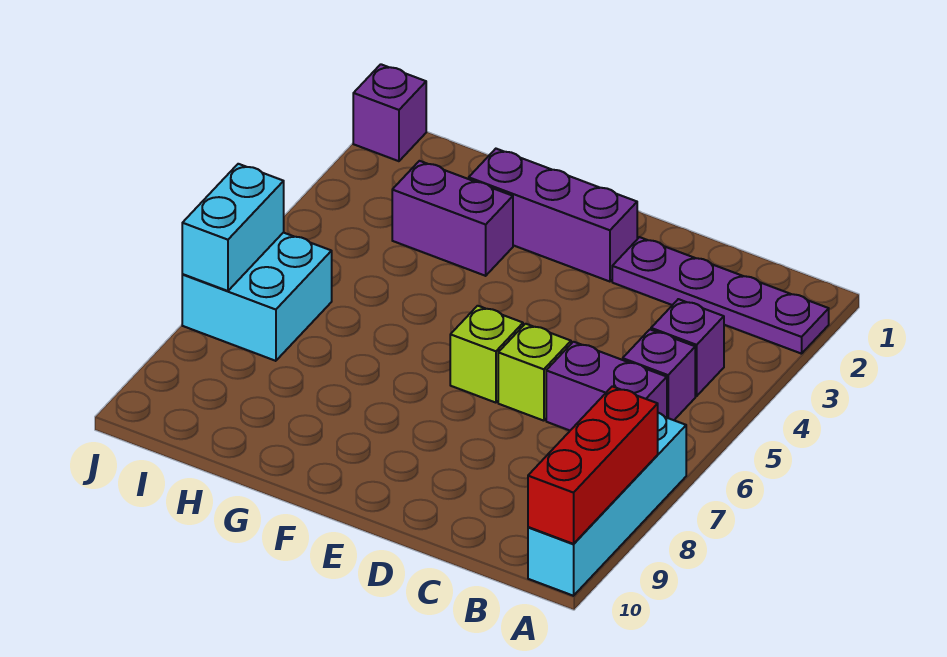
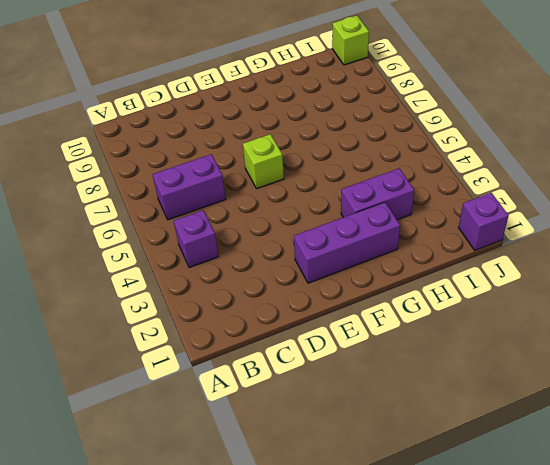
lime 1x1 brick [332,15,369,65] -> lime 1x1 brick moved to [498,324,571,421]
none -> purple 1x4 plate [612,237,829,354]
none -> cyan 1x4 brick [528,413,686,596]
none -> purple 1x1 brick [623,330,695,420]

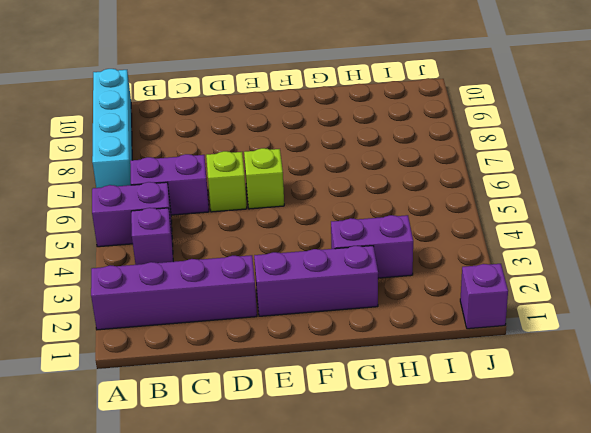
purple 1x4 brick [91,255,257,330] -> purple 1x4 plate [612,237,829,354]
purple 1x2 brick [92,182,172,247] -> purple 1x1 brick [623,330,695,420]
none -> cyan 2x2 brick [182,233,332,361]
none -> red 1x3 brick [528,386,658,544]
none -> cyan 1x2 brick [182,164,284,291]

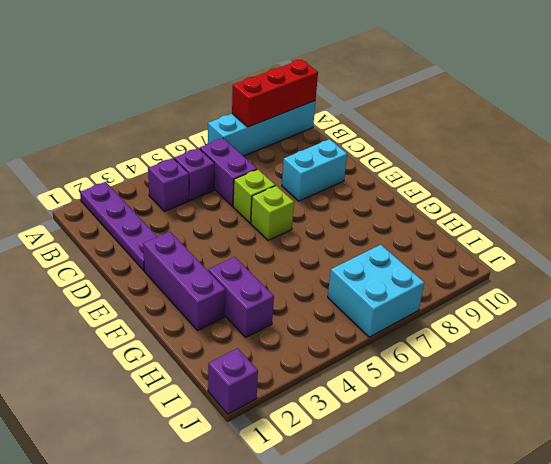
cyan 1x2 brick [282,139,347,201] -> cyan 1x2 brick moved to [182,164,284,291]

